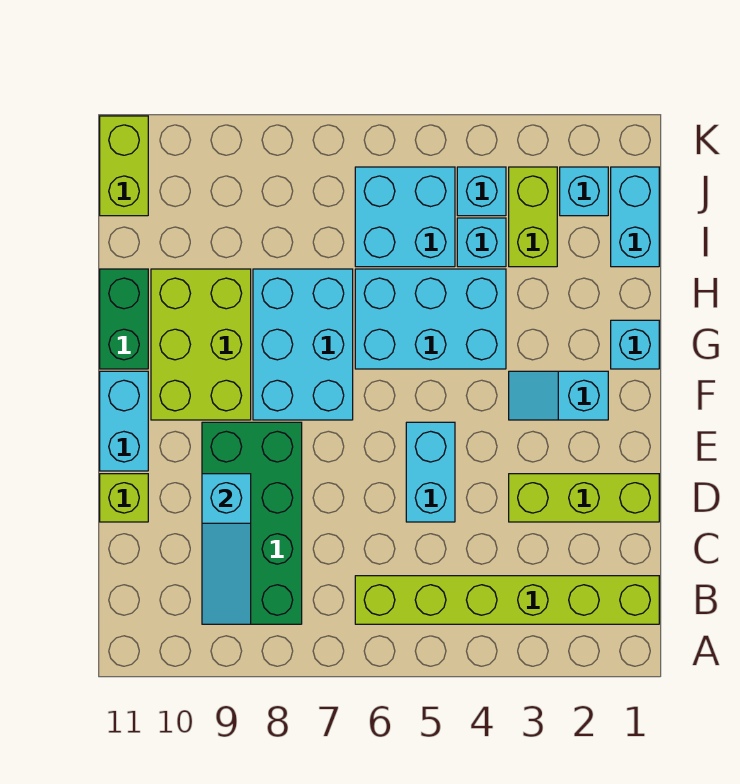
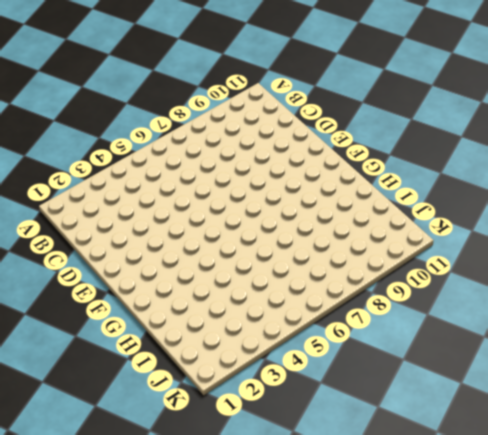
none -> lime 1x6 brick [355,576,659,624]
none -> green 2x4 brick [202,422,302,624]
none -> lime 1x3 brick [509,474,659,522]

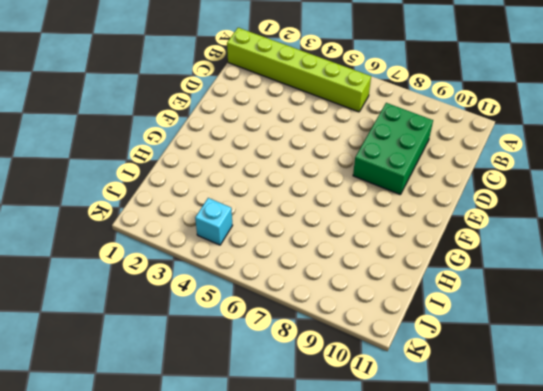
green 2x3 brick [353,103,433,195] -> green 2x4 brick [202,422,302,624]
none -> lime 1x3 brick [509,474,659,522]
none -> cyan 1x2 brick [406,422,455,522]
none -> lime 1x1 brick [100,474,148,522]

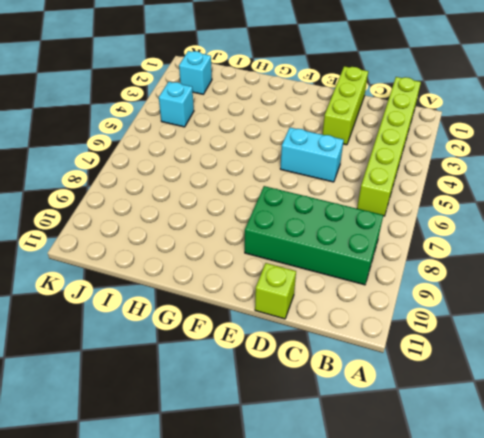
none -> cyan 1x2 brick [100,371,148,471]
none -> cyan 1x2 slope [509,371,608,420]
none -> cyan 2x3 brick [253,269,353,420]

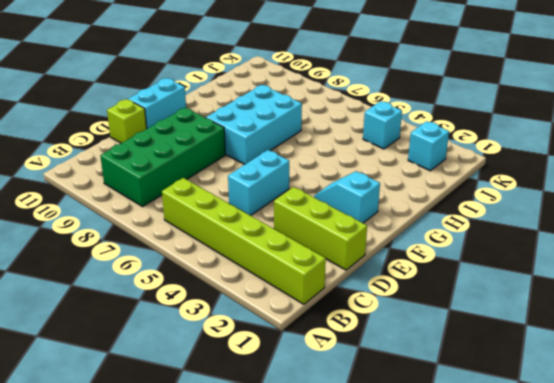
none -> lime 2x3 brick [151,269,251,420]
none -> cyan 1x1 brick [611,320,659,369]
none -> cyan 2x3 brick [355,269,506,369]

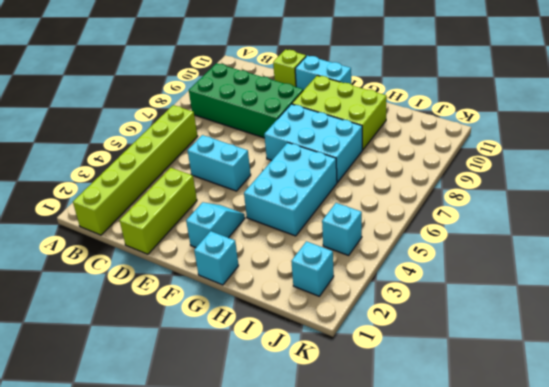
none -> green 1x2 brick [100,269,148,369]
none -> cyan 1x2 brick [611,167,659,267]
none -> lime 1x2 brick [509,167,557,267]

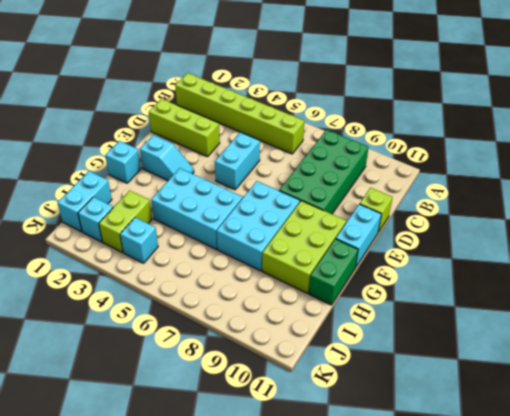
none -> cyan 1x1 brick [457,218,506,267]
none -> cyan 2x2 brick [355,167,455,267]
none -> lime 1x2 brick [100,116,148,216]

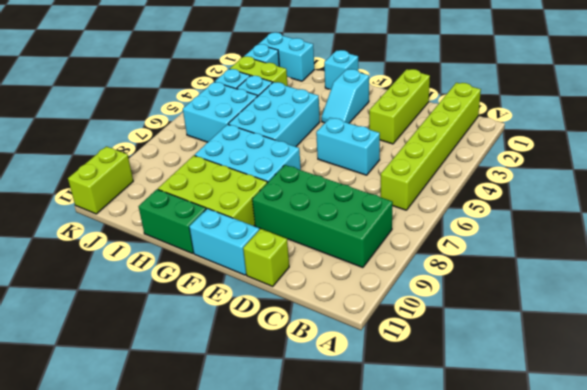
lime 1x2 brick [68,146,133,214] -> lime 1x2 brick turned to [100,116,148,216]
none -> cyan 1x3 slope [202,474,251,624]

